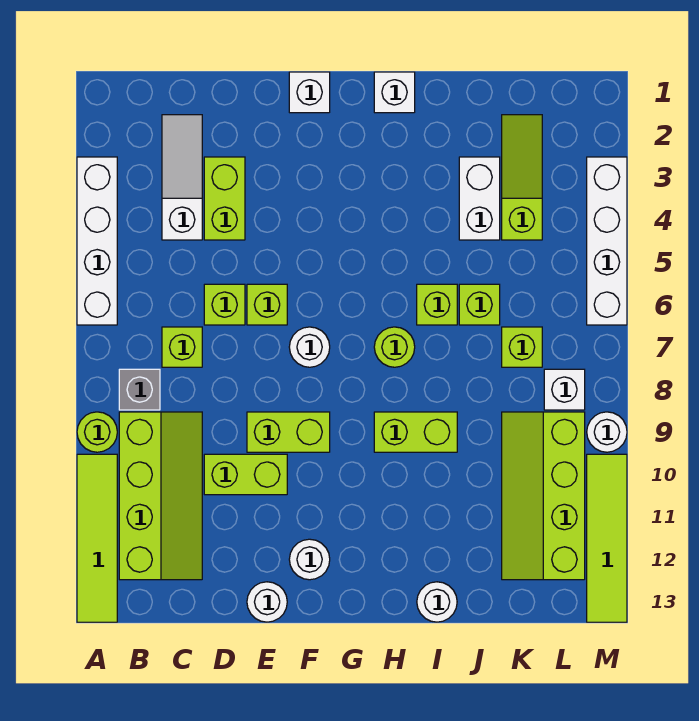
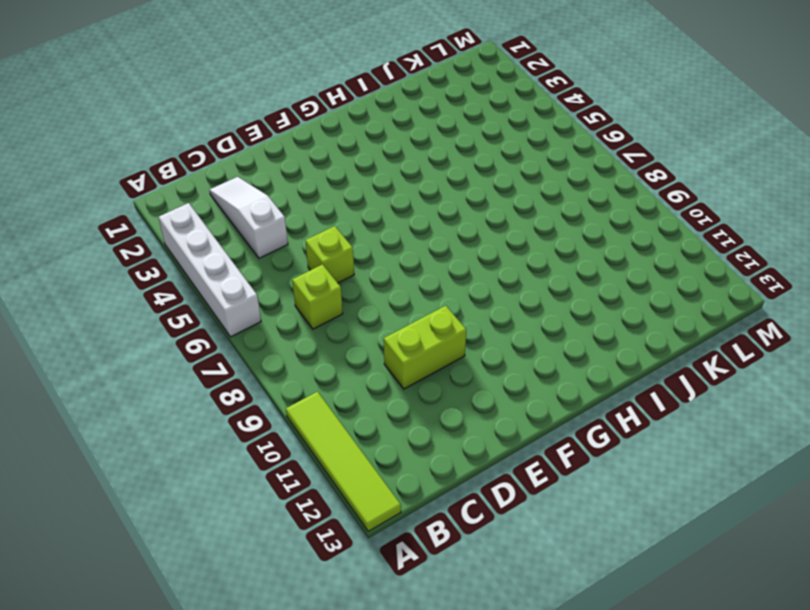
none -> lime 1x1 round brick [77,412,117,452]
none -> grey 1x1 brick [119,369,160,410]
none -> lime 2x4 slope [119,412,202,580]
none -> lime 1x2 brick [204,157,245,240]

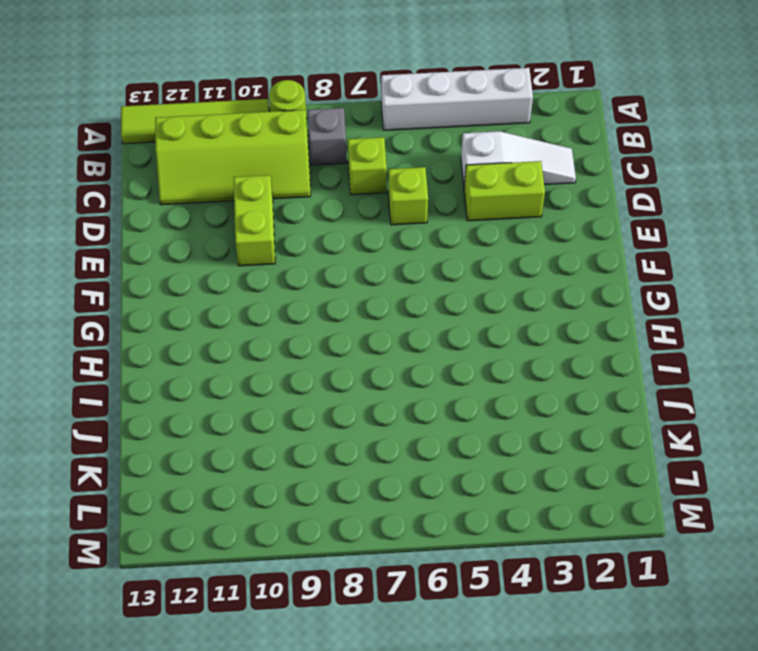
none -> lime 1x1 brick [247,284,287,325]
none -> lime 1x2 brick [247,412,330,452]
none -> white 1x1 round brick [247,582,287,622]
none -> white 1x1 brick [289,72,330,113]

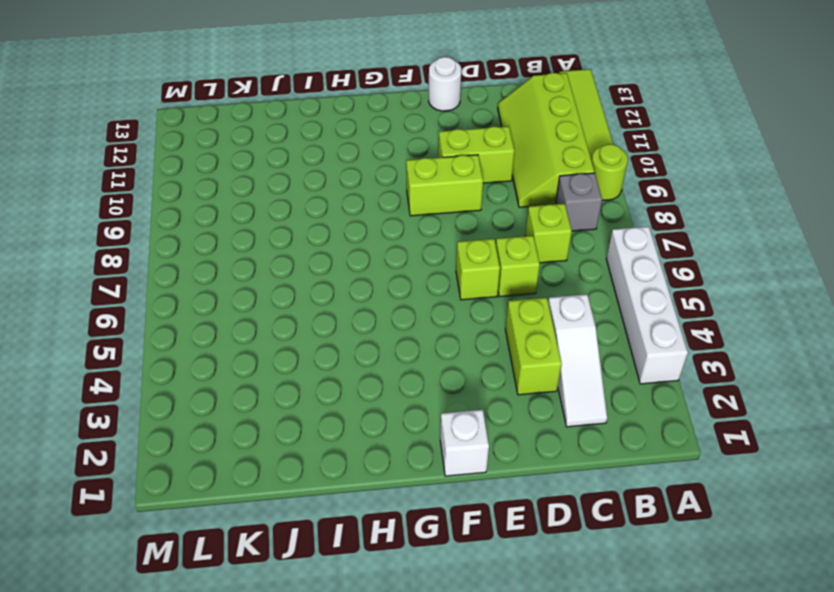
none -> white 1x1 round brick [289,327,330,367]
none -> white 1x1 round brick [289,539,330,580]
none -> white 1x1 brick [374,72,415,113]
none -> lime 1x1 round brick [374,327,415,367]

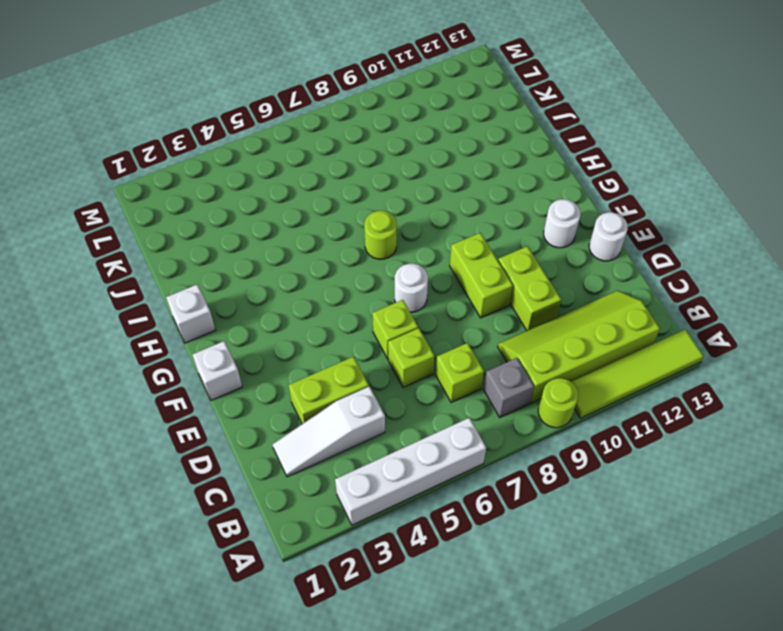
none -> lime 1x2 brick [374,412,457,452]
none -> lime 1x1 brick [417,284,457,325]
none -> white 1x1 round brick [417,582,457,622]
none -> white 1x2 brick [459,157,500,240]

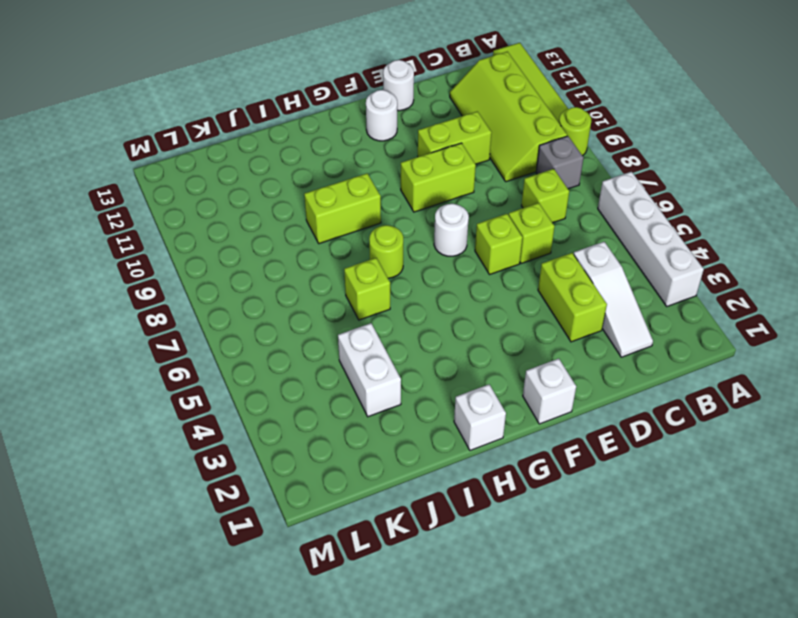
none -> white 1x1 round brick [417,582,457,622]
none -> lime 1x1 brick [459,284,500,325]
none -> lime 1x3 slope [502,115,542,240]
none -> lime 1x1 brick [502,327,542,367]

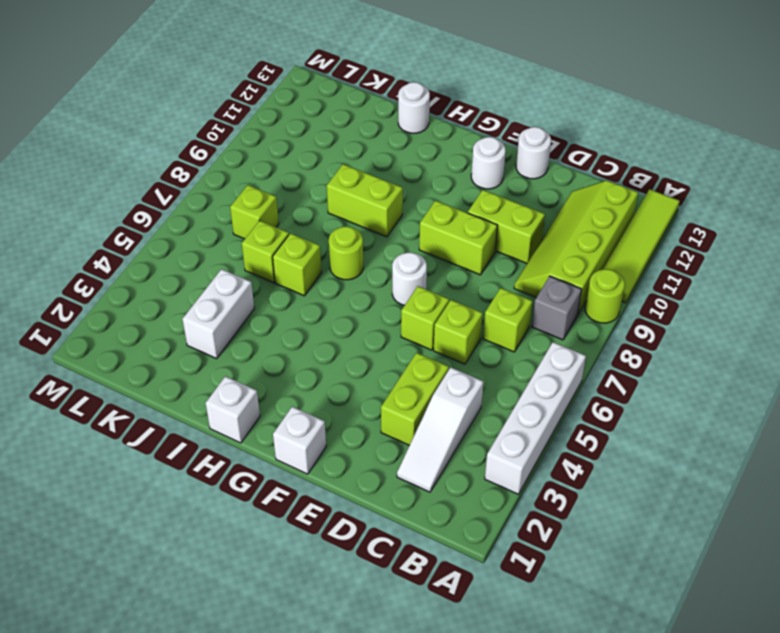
none -> lime 1x3 slope [502,115,542,240]
none -> lime 2x4 slope [502,412,585,580]
none -> white 1x1 brick [544,369,585,410]
none -> white 1x4 brick [587,157,627,325]

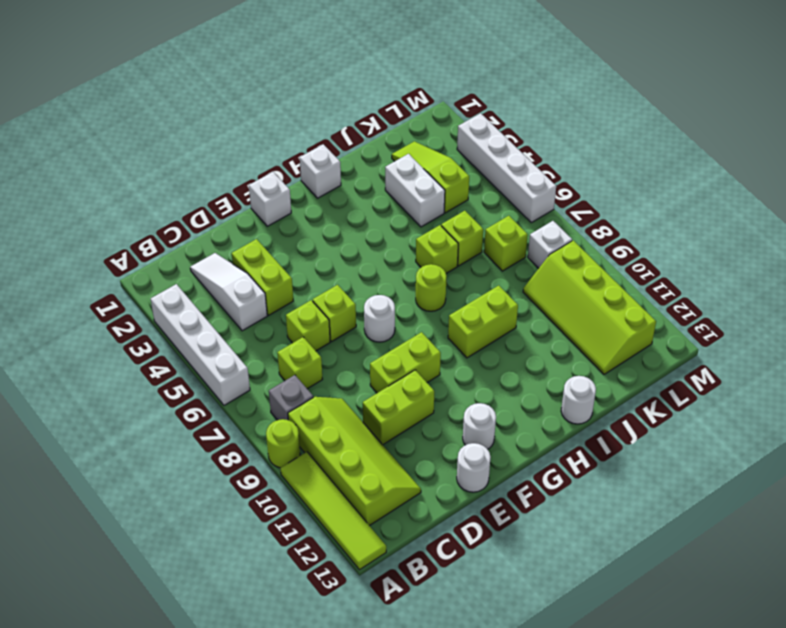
none -> white 1x1 round brick [587,412,627,452]
none -> lime 1x4 tile [587,454,627,622]

